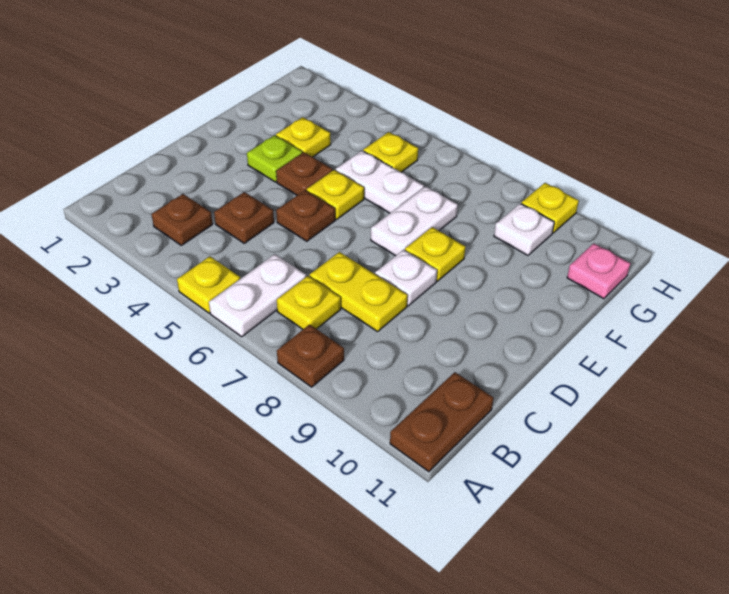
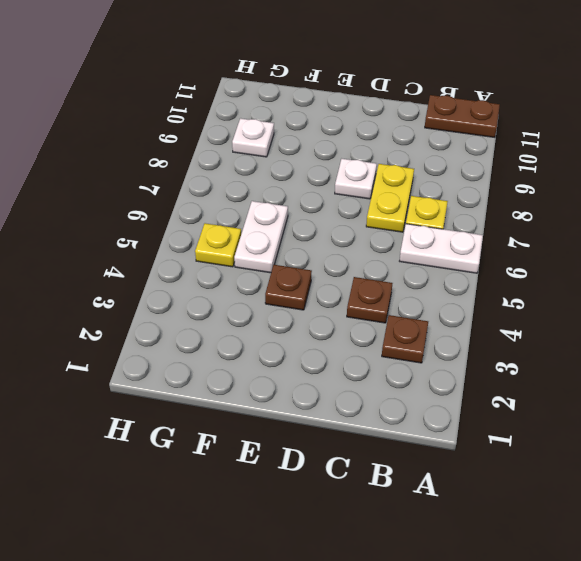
none -> yellow 1x1 plate [177,256,240,313]
none -> brown 1x1 plate [277,324,344,387]
none -> brown 1x1 plate [276,190,335,241]

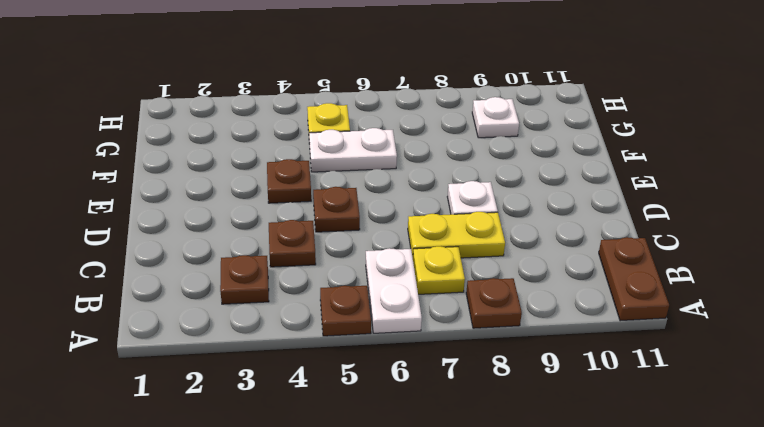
brown 1x1 plate [320,286,371,336] -> yellow 1x1 plate [177,256,240,313]
none -> lime 1x1 plate [247,135,302,182]
none -> yellow 1x1 plate [307,170,364,219]
none -> white 1x2 plate [371,186,458,256]

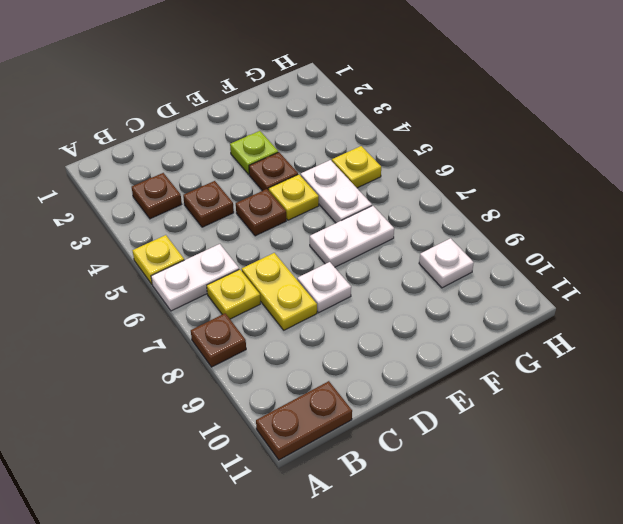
none -> yellow 1x1 plate [405,227,465,281]
none -> yellow 1x1 plate [276,117,331,157]
none -> pink 1x1 plate [567,243,631,299]

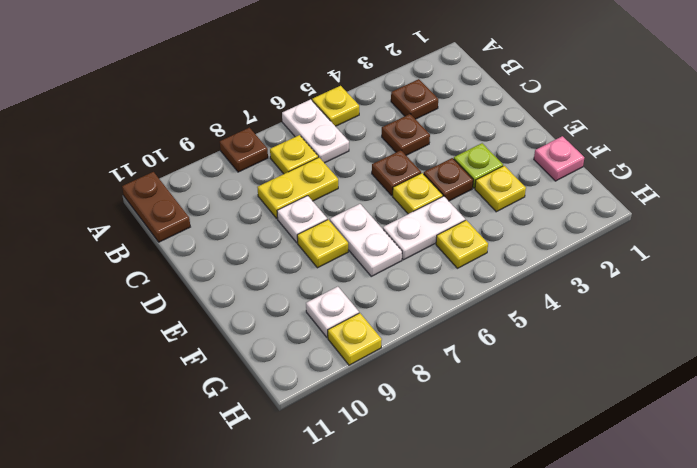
pink 1x1 plate [534,136,584,181] -> pink 1x1 plate moved to [567,243,631,299]

